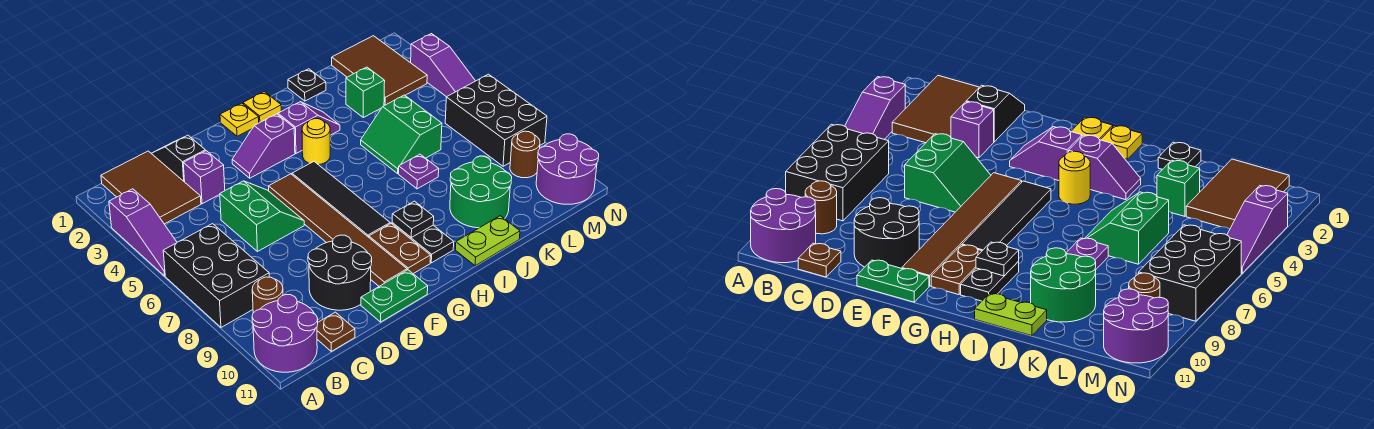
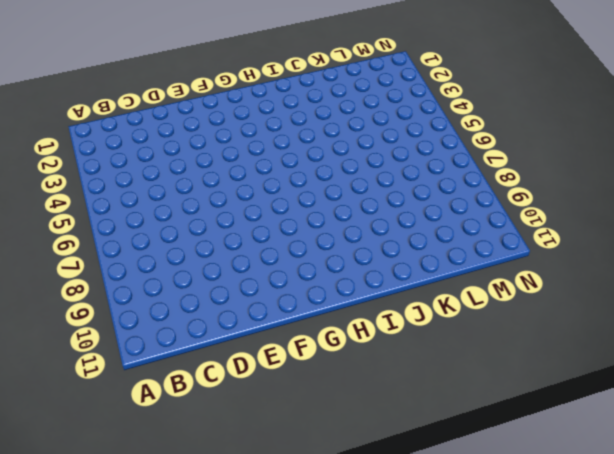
none -> purple 1x3 slope [109,189,177,276]
none -> black 2x3 brick [163,224,269,327]
none -> purple 2x2 round brick [252,295,318,372]
none -> brown 2x3 tile [101,151,201,224]

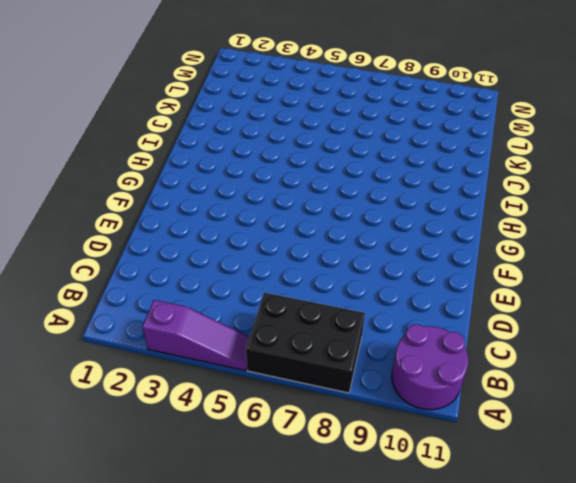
none -> brown 2x3 tile [101,151,201,224]
none -> brown 1x1 round brick [252,277,283,313]
none -> brown 1x1 plate [317,312,355,351]
none -> black 1x2 slope [151,135,205,182]

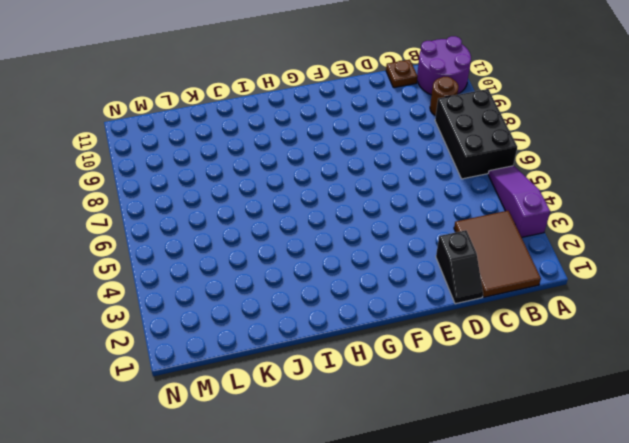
none -> purple 1x1 brick [183,151,225,204]
none -> green 2x2 slope [220,181,304,252]
none -> black 2x2 round brick [308,235,372,310]
none -> green 1x2 plate [361,270,428,322]

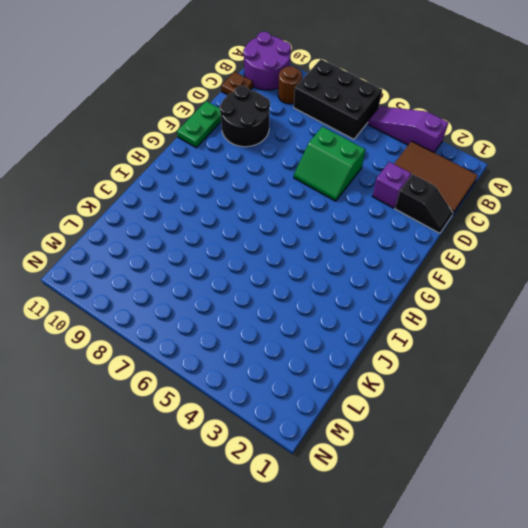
none -> purple 1x2 slope [232,114,295,178]
none -> brown 1x6 tile [269,174,407,286]
none -> yellow 1x1 plate [220,103,259,136]
none -> black 1x4 tile [292,162,390,237]

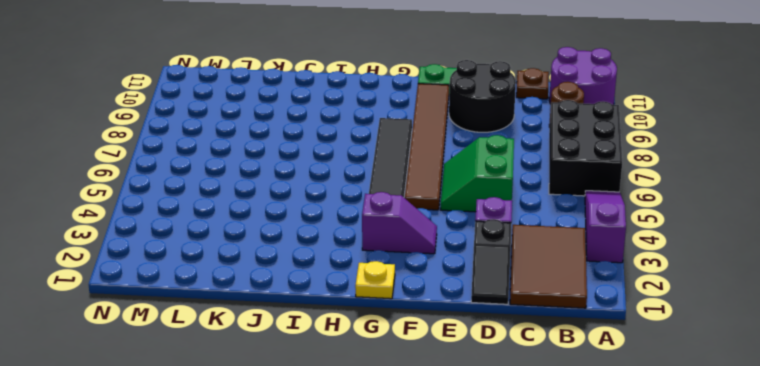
none -> brown 1x2 plate [369,224,431,274]
none -> yellow 1x1 plate [243,92,281,123]
none -> purple 1x2 slope [278,102,340,153]
none -> yellow 1x1 round brick [302,119,330,165]

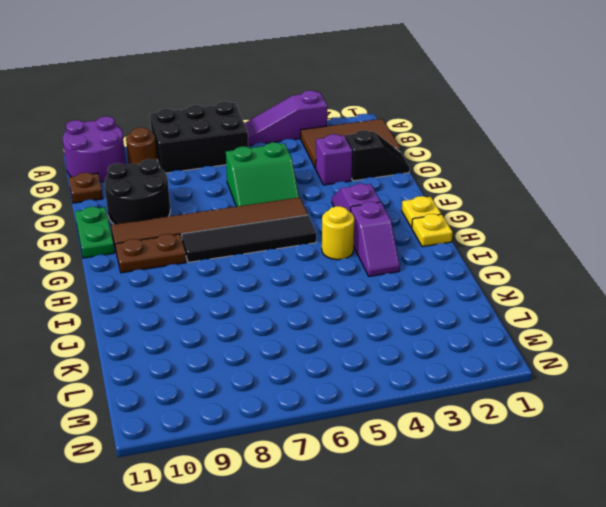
none -> black 1x2 plate [392,223,454,263]
none -> lime 1x2 plate [455,216,520,266]
none -> black 1x1 plate [288,69,326,101]
none -> green 2x2 slope [361,95,442,173]

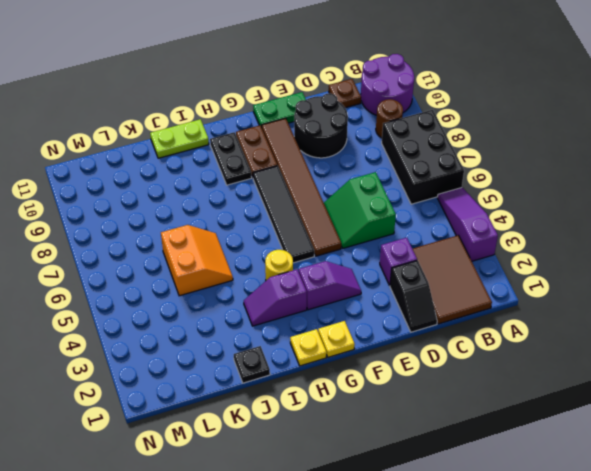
orange 2x2 slope [161,225,233,296] -> green 2x2 slope [361,95,442,173]
none -> purple 1x1 plate [399,154,439,189]
none -> green 2x2 round brick [450,156,512,228]
none -> green 1x1 brick [346,67,385,117]
none -> brown 2x3 tile [332,36,427,106]

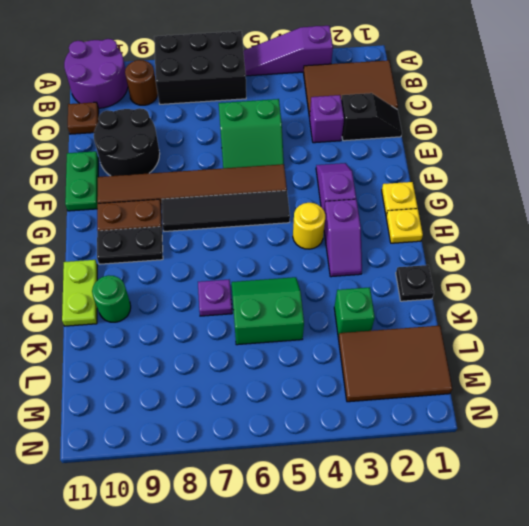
green 1x1 round brick [92,275,131,322] -> green 2x2 round brick [450,156,512,228]
none -> black 2x3 brick [445,74,547,166]
none -> brown 1x1 round brick [510,131,540,178]
none -> purple 2x2 round brick [536,134,599,204]
none -> purple 1x3 slope [411,34,475,97]

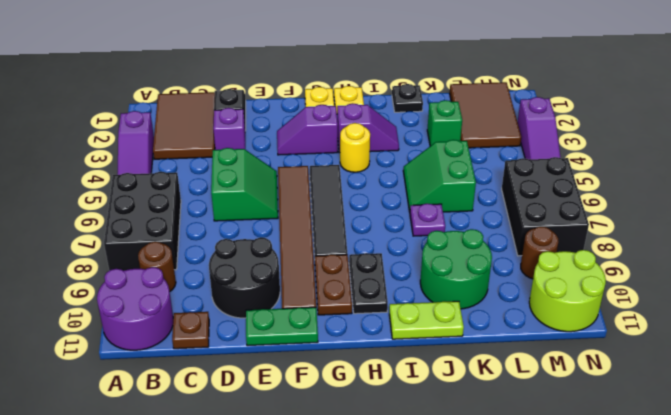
lime 2x2 round brick [529,250,606,332] -> purple 2x2 round brick [536,134,599,204]
none -> black 1x1 plate [392,201,434,237]

